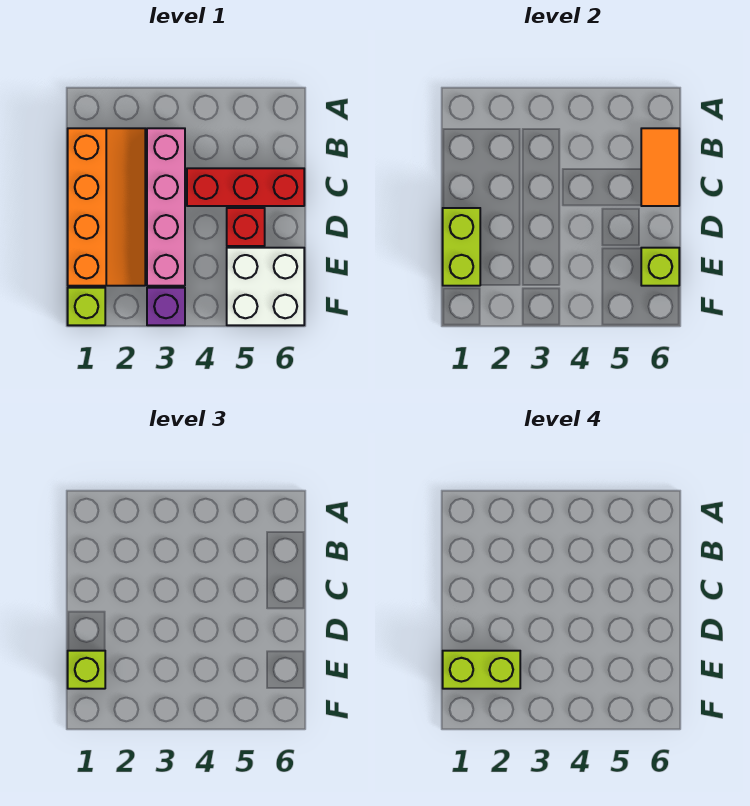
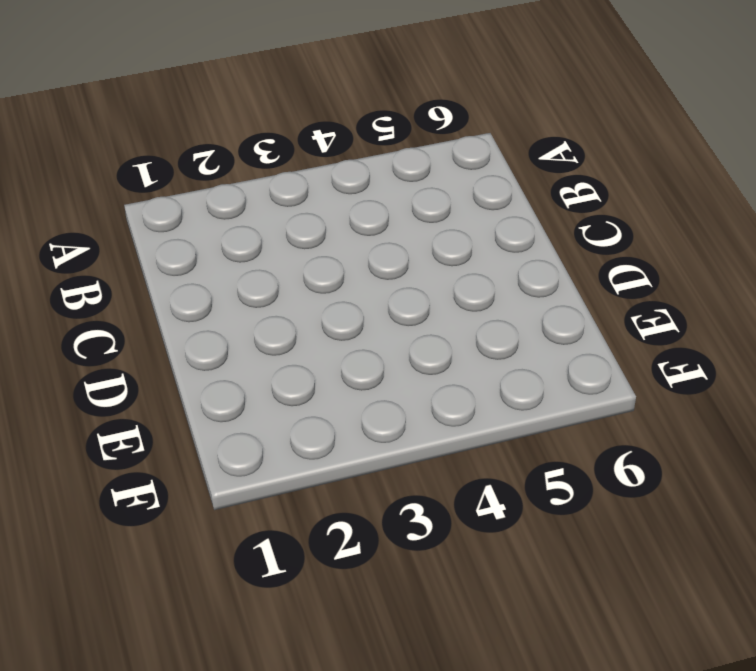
none -> orange 2x4 slope [68,128,145,286]
none -> pink 1x4 brick [147,128,185,286]
none -> red 1x3 brick [187,168,304,206]

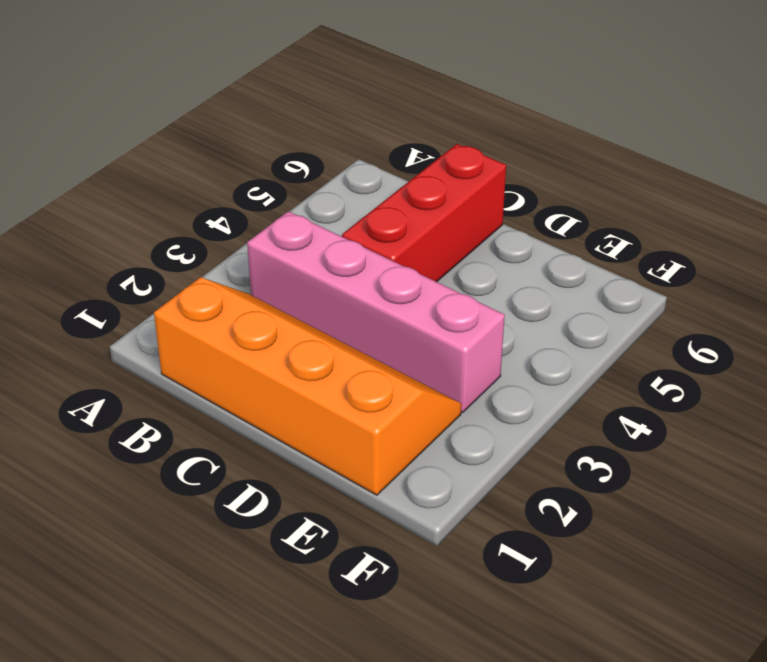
none -> red 1x1 brick [227,208,265,246]
none -> white 2x2 brick [227,248,304,325]
none -> lime 1x1 brick [68,288,105,325]

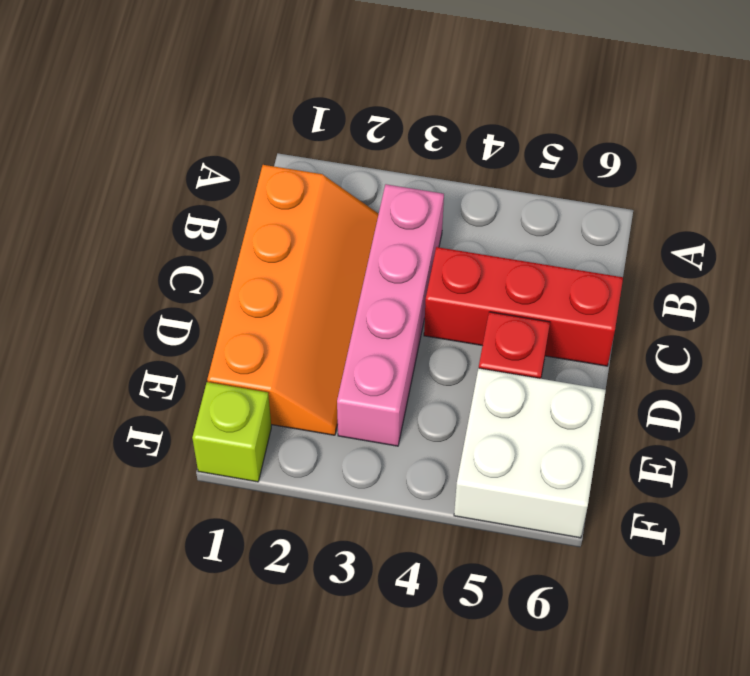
none -> purple 1x1 brick [147,288,185,325]
none -> orange 1x2 tile [641,128,679,206]
none -> lime 1x2 brick [443,208,480,286]

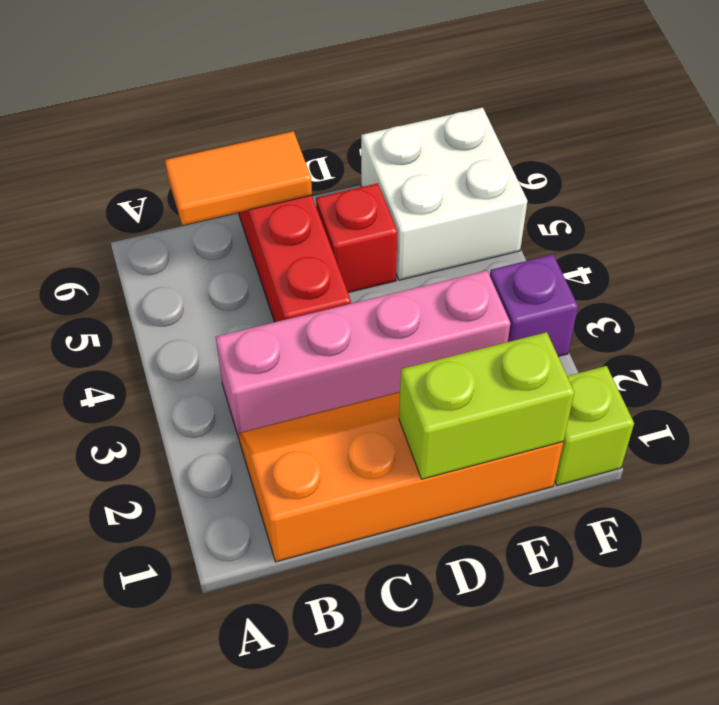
none -> lime 1x1 brick [641,248,679,286]
none -> lime 1x1 brick [68,651,105,689]
none -> lime 1x2 brick [443,651,520,689]

